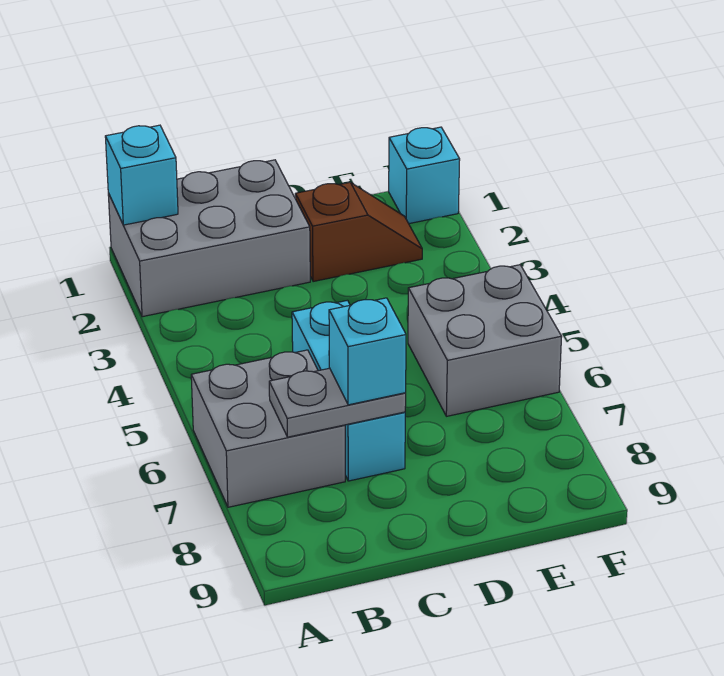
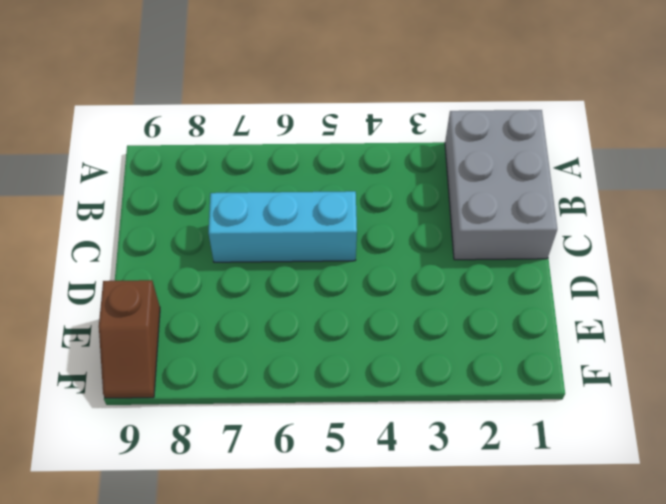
brown 1x2 slope [99,280,160,398] -> brown 1x2 slope moved to [295,182,422,282]
none -> grey 2x2 brick [191,350,345,507]
none -> grey 2x2 brick [408,265,562,416]

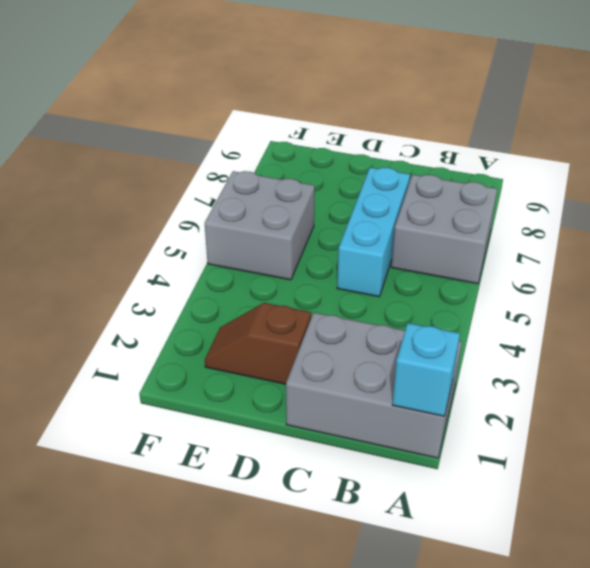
none -> cyan 1x1 brick [389,127,460,224]
none -> grey 1x2 plate [269,368,406,437]

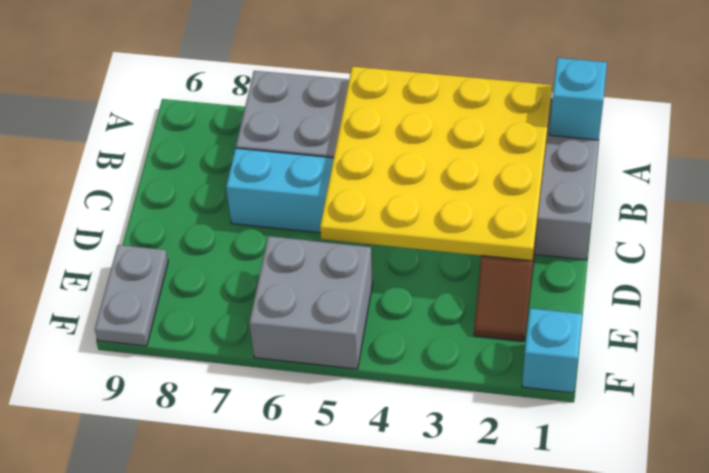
yellow 4x4 plate [320,66,552,261] -> none
grey 1x2 plate [95,245,168,346] -> grey 1x2 plate moved to [269,368,406,437]
none -> cyan 1x1 brick [329,298,406,405]

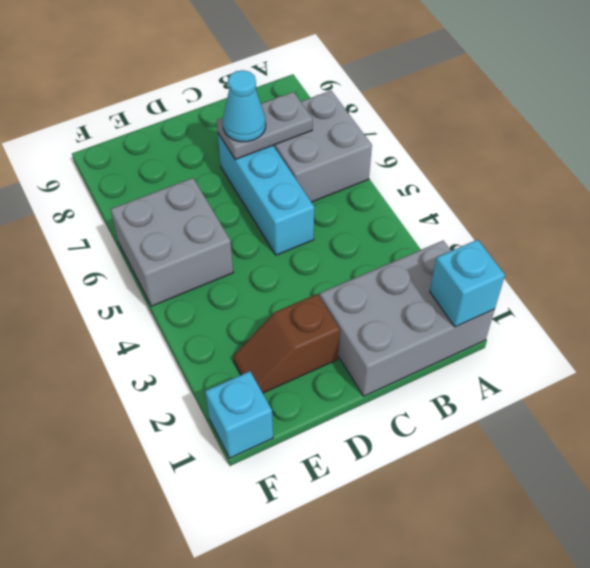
cyan 1x1 cone [223,70,266,142] -> cyan 1x1 brick [329,298,406,405]

